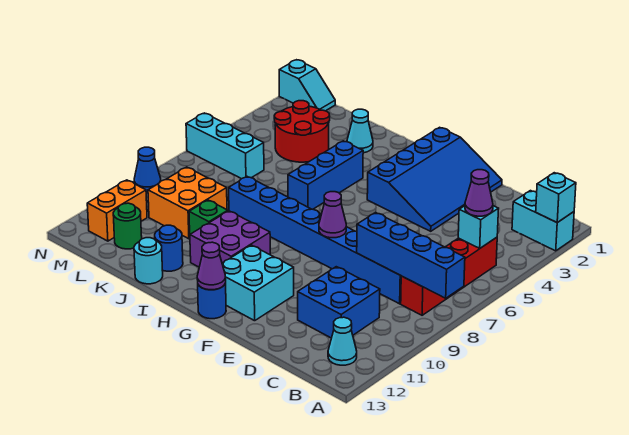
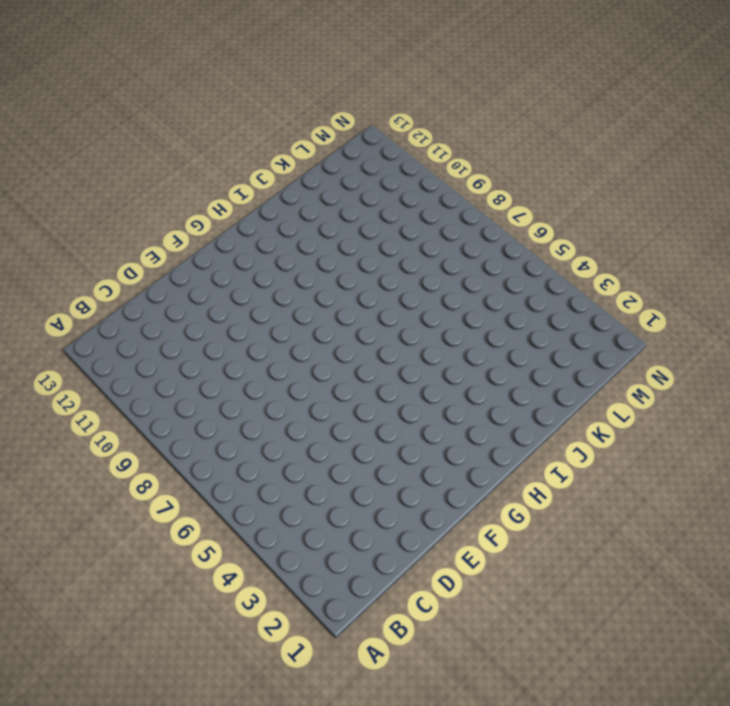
none -> cyan 1x2 brick [512,191,574,251]
none -> red 1x4 brick [401,237,497,315]
none -> cyan 1x1 cone [328,317,357,365]

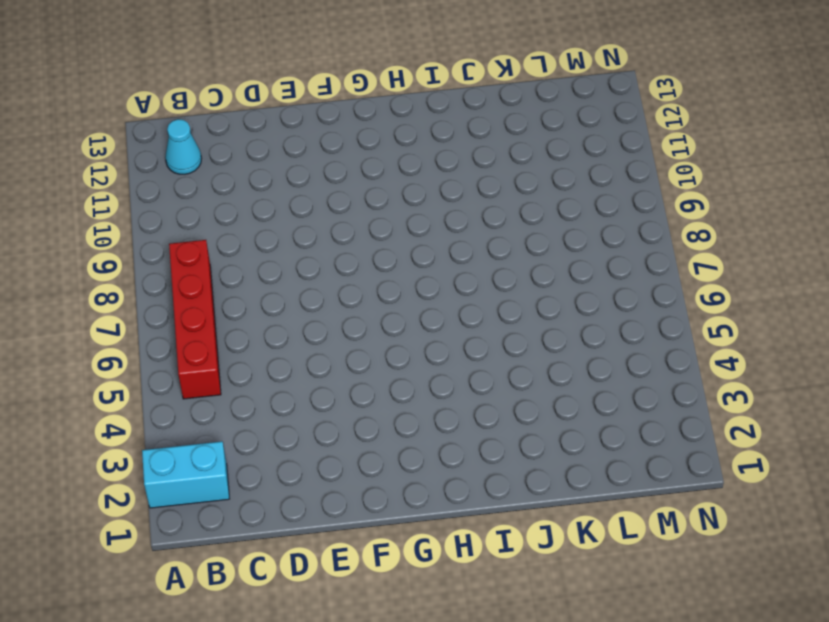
none -> blue 1x8 brick [229,177,401,304]
none -> blue 2x2 brick [298,267,380,338]
none -> blue 3x4 slope [367,127,502,231]

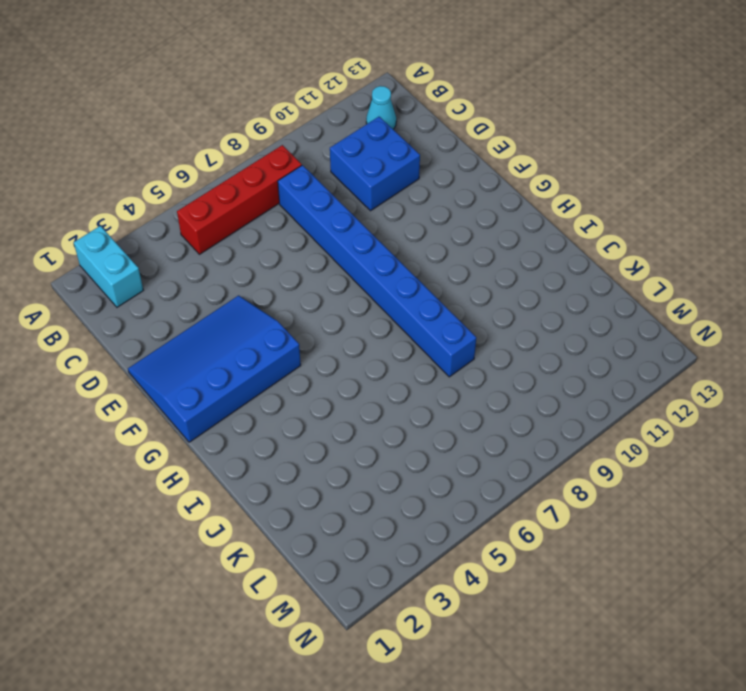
none -> cyan 2x2 brick [222,245,294,321]
none -> blue 1x1 round brick [198,283,226,319]
none -> purple 2x2 brick [190,211,270,267]

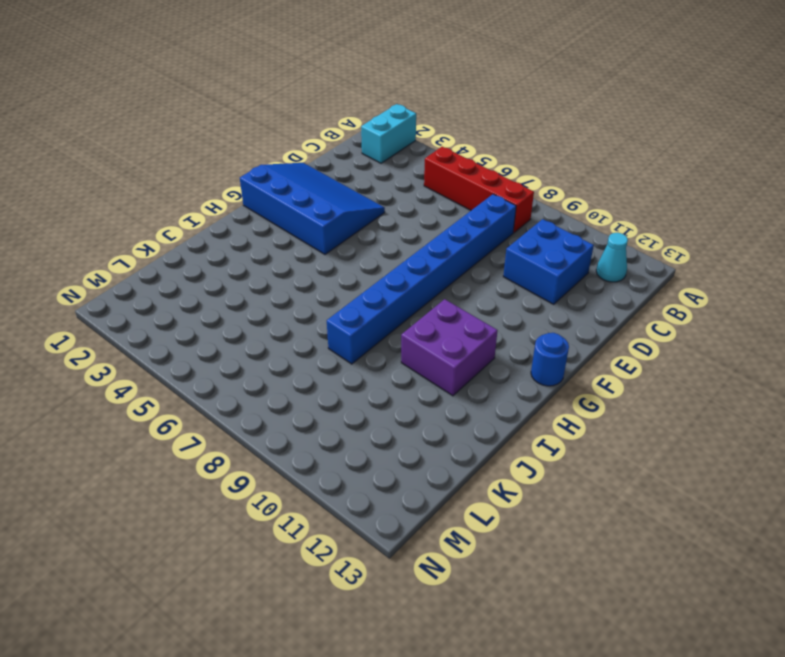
none -> cyan 2x2 brick [222,245,294,321]
none -> blue 1x3 brick [288,141,363,209]
none -> cyan 1x1 cone [347,109,373,153]

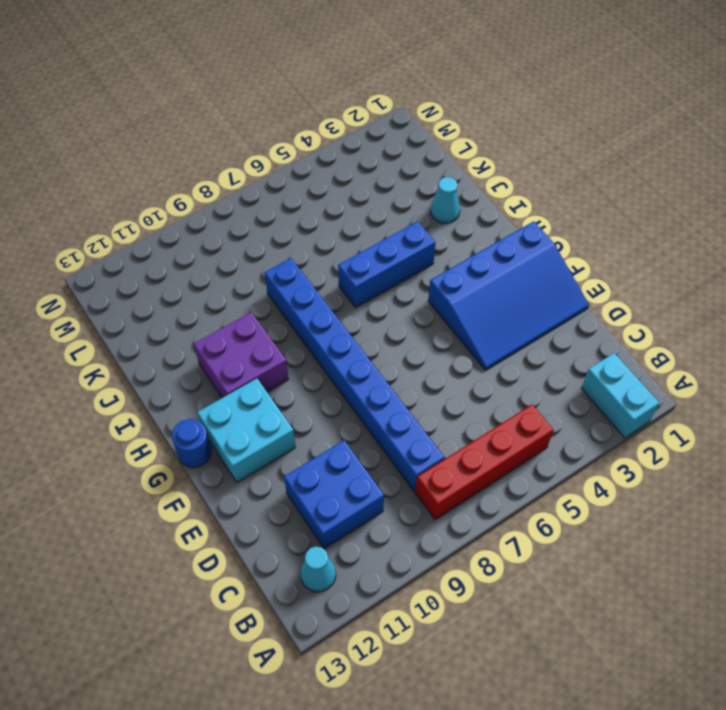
none -> green 1x1 brick [189,200,228,234]
none -> blue 1x1 round brick [155,225,183,271]
none -> cyan 1x1 round brick [134,238,163,284]

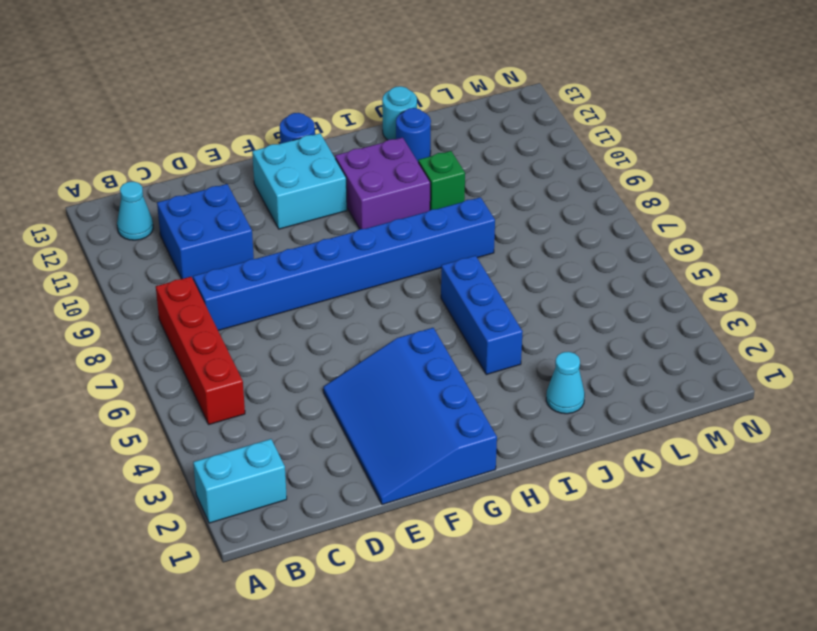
none -> red 2x2 round brick [274,101,330,162]
none -> orange 2x2 brick [148,167,227,239]
none -> cyan 1x3 brick [186,113,264,179]

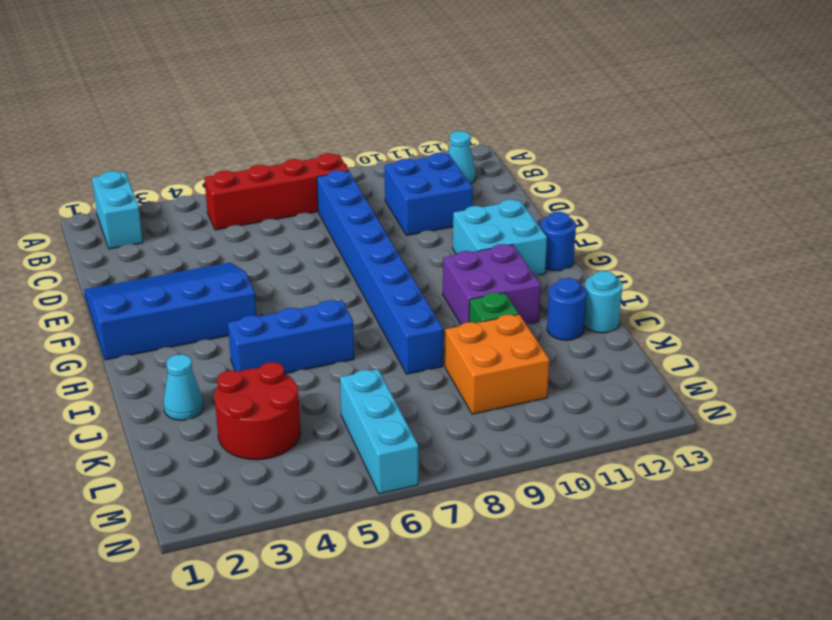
none -> green 1x1 round brick [113,203,142,249]
none -> cyan 1x2 slope [279,60,335,111]
none -> orange 1x2 brick [87,180,147,241]

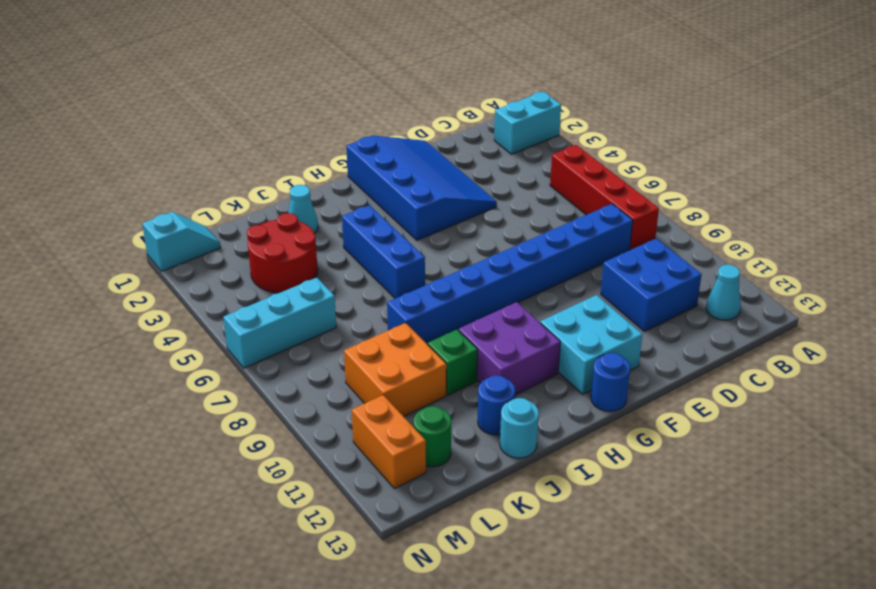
none -> blue 1x1 cone [134,147,161,192]
none -> cyan 1x1 brick [536,173,576,223]
none -> blue 1x4 brick [357,213,465,298]

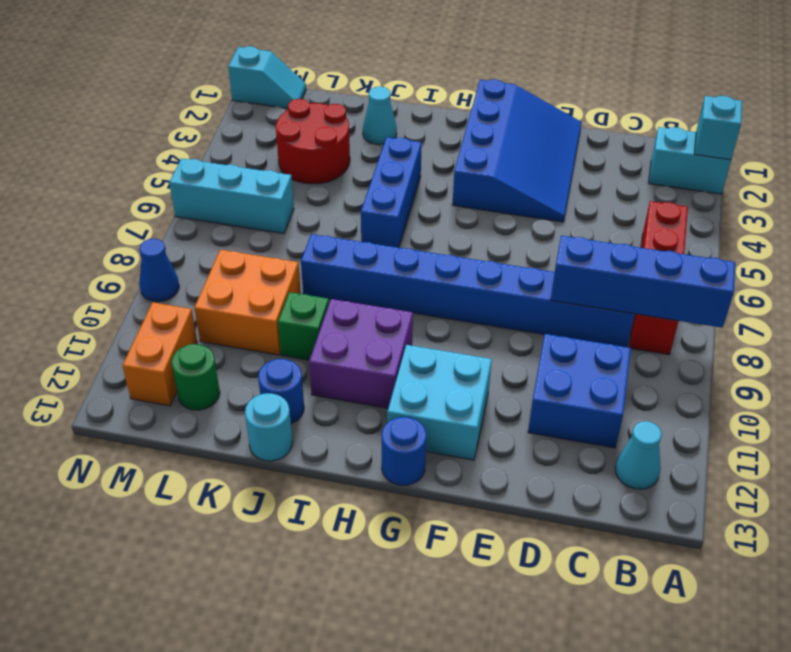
none -> cyan 1x1 brick [458,206,499,248]
none -> purple 1x1 cone [319,192,346,238]
none -> purple 1x1 cone [197,242,226,290]

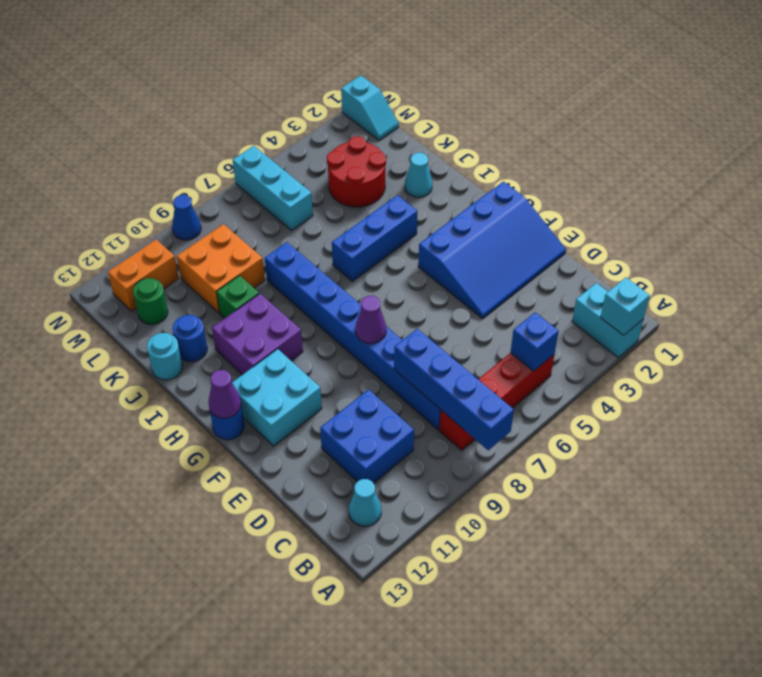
blue 1x1 brick [510,312,559,371] -> cyan 1x1 brick [458,206,499,248]
none -> purple 1x1 cone [465,170,493,216]

